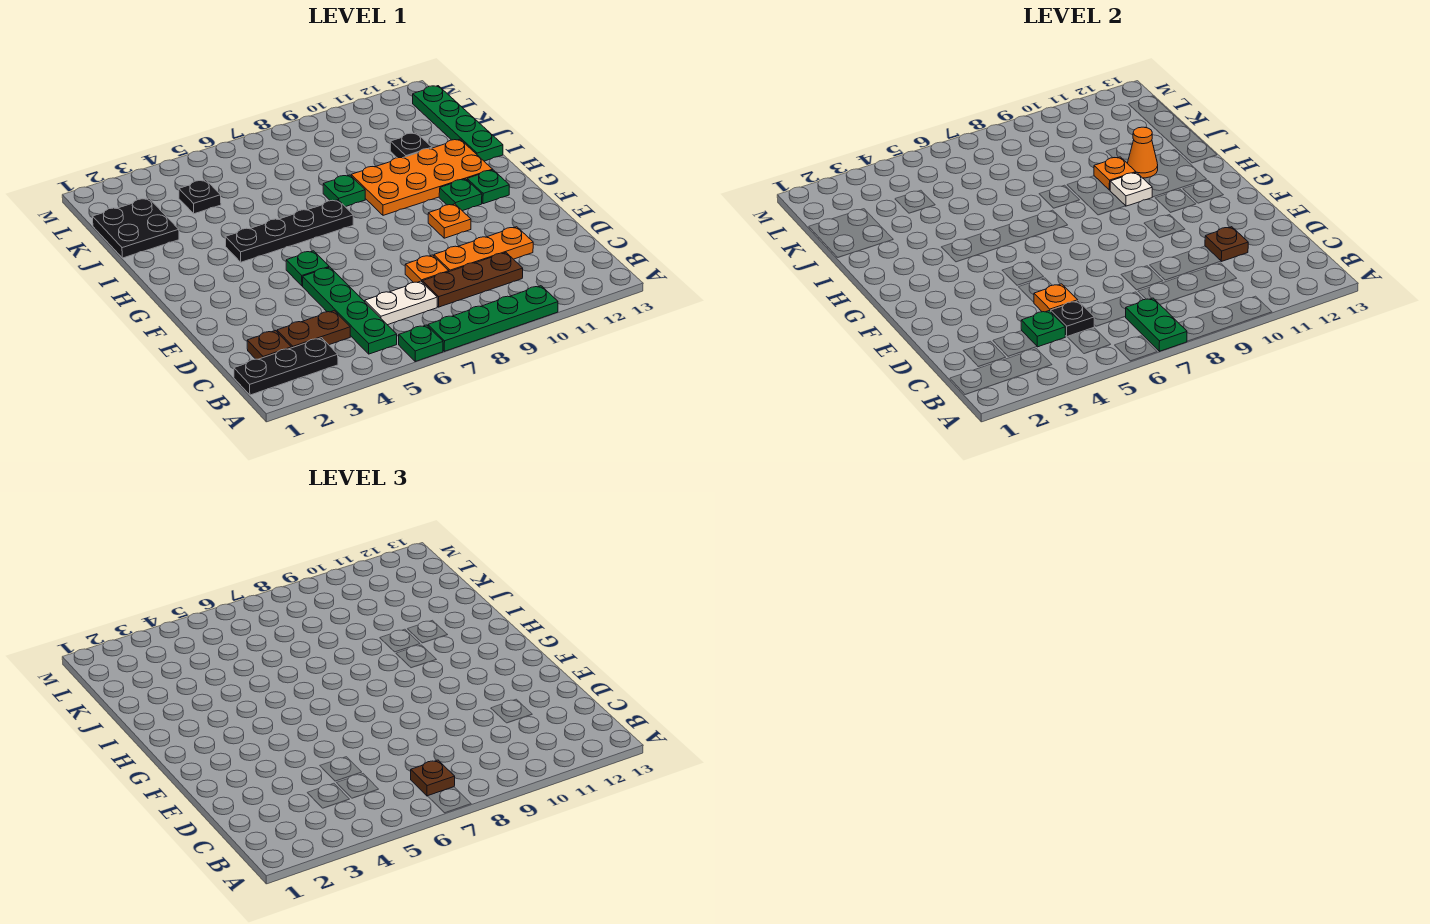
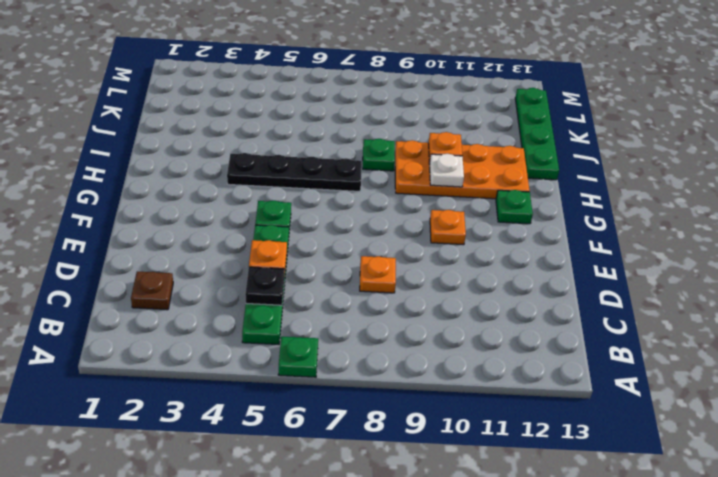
none -> green 1x4 plate [428,286,558,351]
none -> black 1x3 plate [234,338,338,395]
none -> brown 1x2 plate [277,311,350,348]
none -> white 1x2 plate [365,281,437,325]

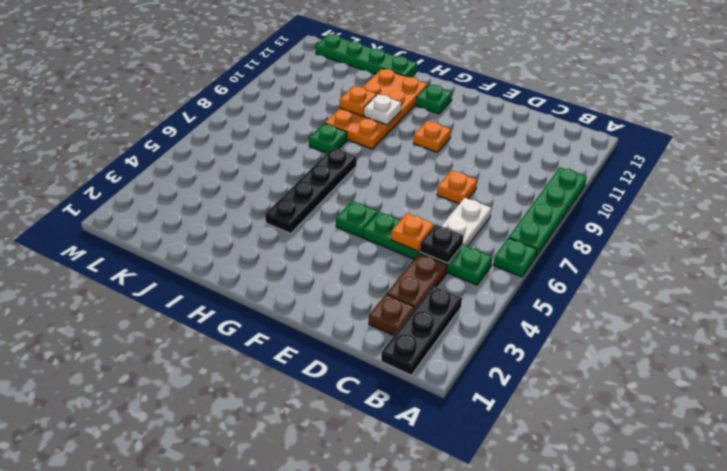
none -> brown 1x3 plate [422,253,523,307]
none -> orange 1x3 plate [434,227,533,272]
none -> green 1x1 plate [439,179,482,211]
none -> black 2x2 plate [93,198,179,258]

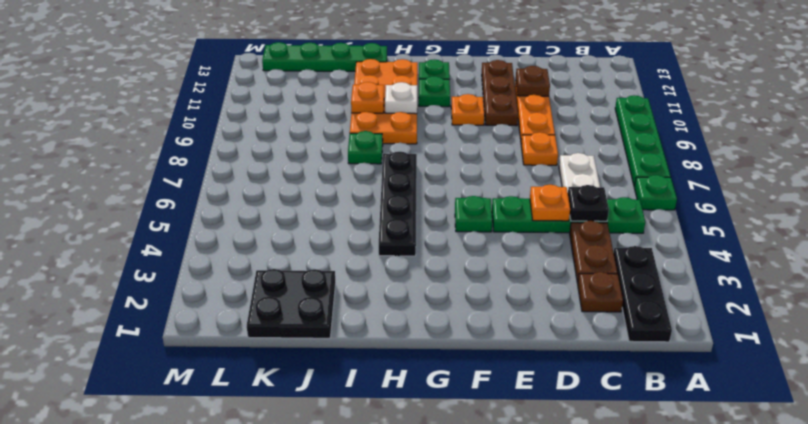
brown 1x3 plate [482,60,518,126] -> brown 1x3 plate moved to [422,253,523,307]
none -> black 1x1 plate [390,133,432,158]
none -> black 1x1 plate [179,180,221,214]
none -> green 1x2 plate [1125,298,1187,351]
none -> green 1x1 plate [1021,311,1065,347]

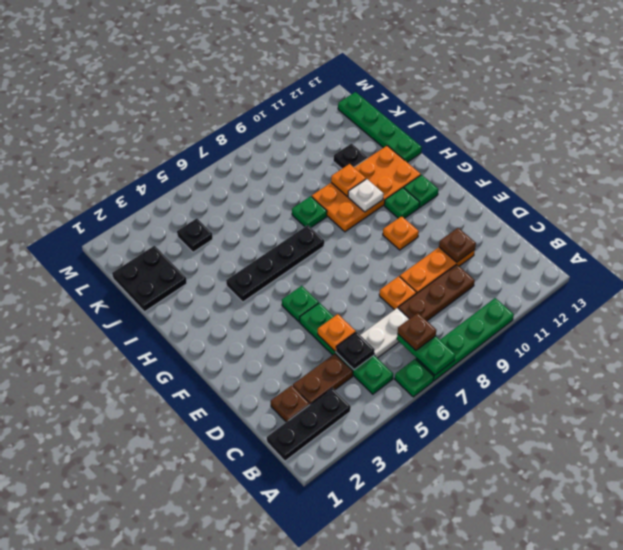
none -> green 1x1 plate [1021,311,1065,347]
none -> orange 1x1 cone [1127,127,1158,178]

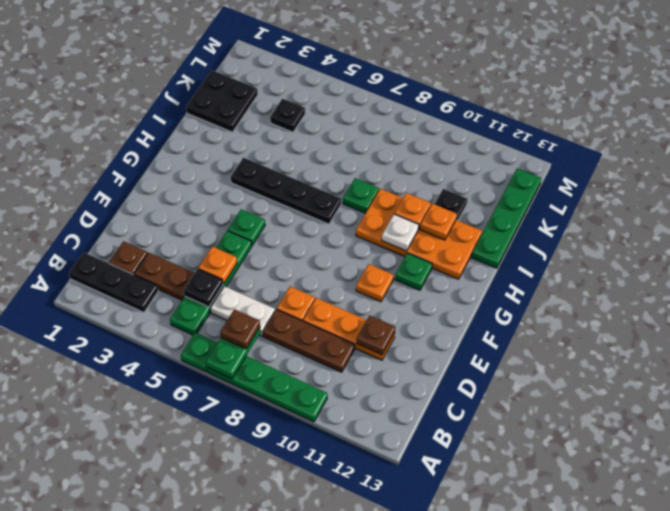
orange 1x1 plate [420,204,457,240] -> orange 1x1 cone [1127,127,1158,178]
none -> green 1x1 plate [467,170,509,204]
none -> green 1x1 plate [1021,311,1065,347]

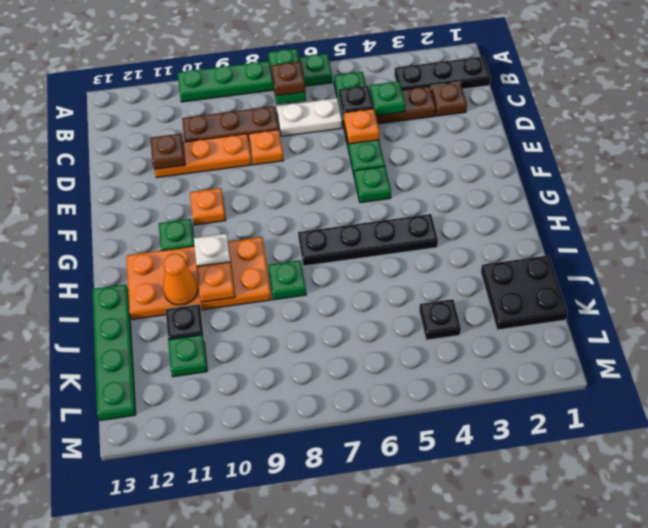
green 1x1 plate [168,335,207,377] -> green 1x1 plate moved to [467,170,509,204]

